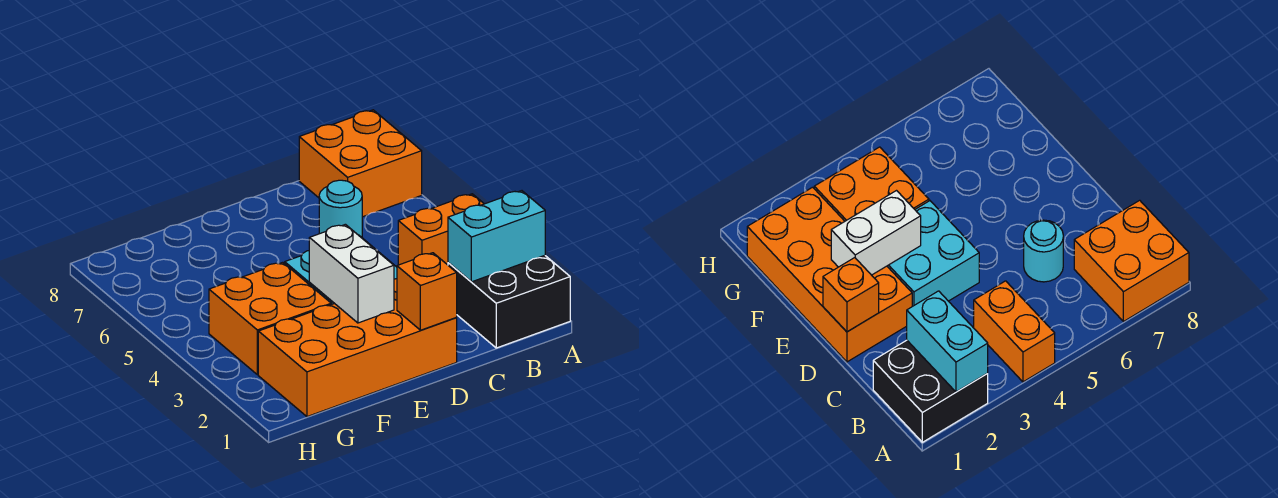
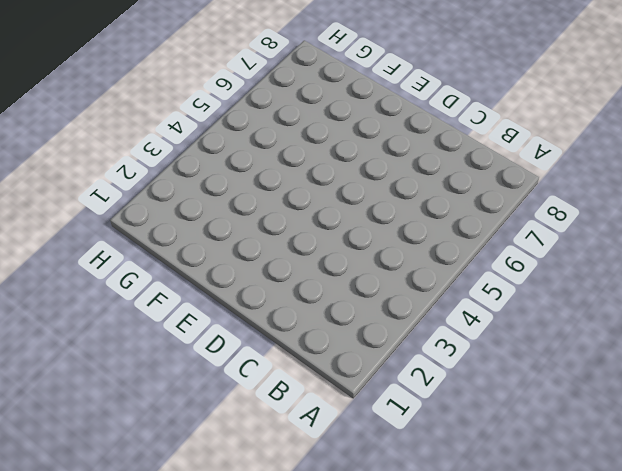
none -> black 2x2 brick [448,256,570,348]
none -> orange 1x2 brick [398,194,484,265]

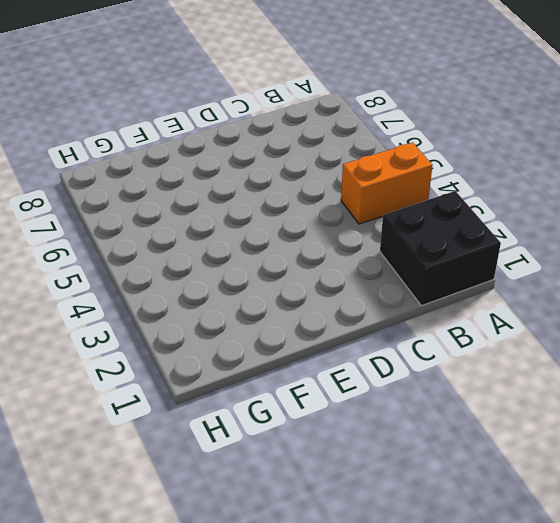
none -> orange 2x2 brick [299,110,422,217]
none -> cyan 1x1 round brick [319,180,362,237]

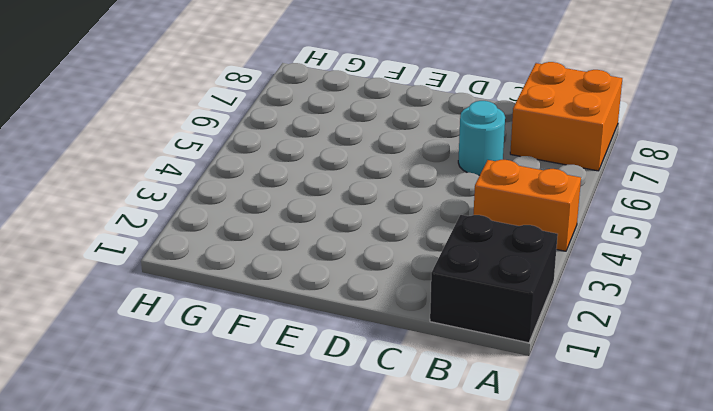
none -> orange 2x4 brick [258,279,457,417]
none -> cyan 2x2 brick [887,201,979,306]

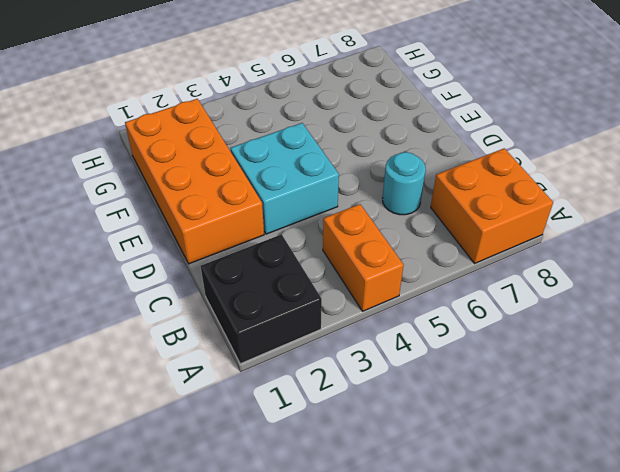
none -> orange 2x2 brick [209,262,331,375]
none -> cyan 1x2 brick [448,191,545,282]

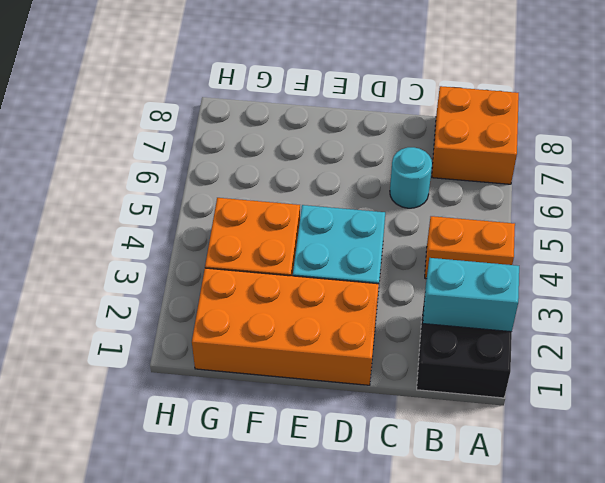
none -> orange 1x1 brick [397,253,457,330]
none -> white 1x2 brick [309,224,394,323]

